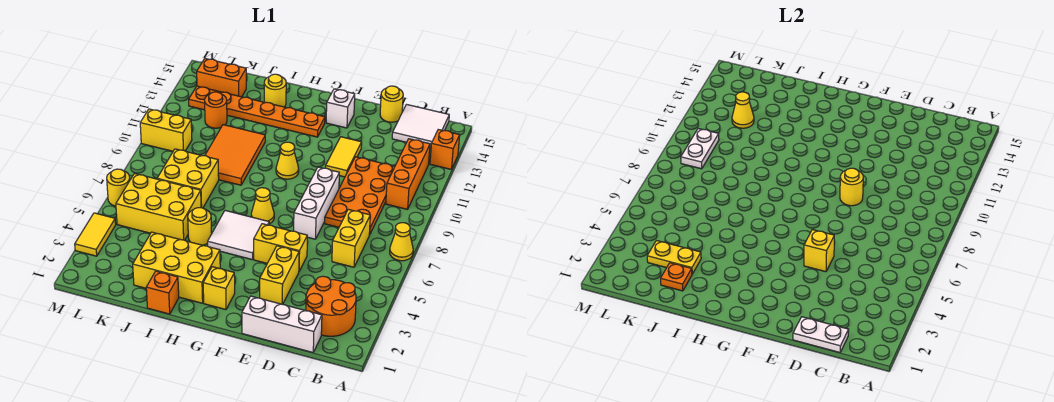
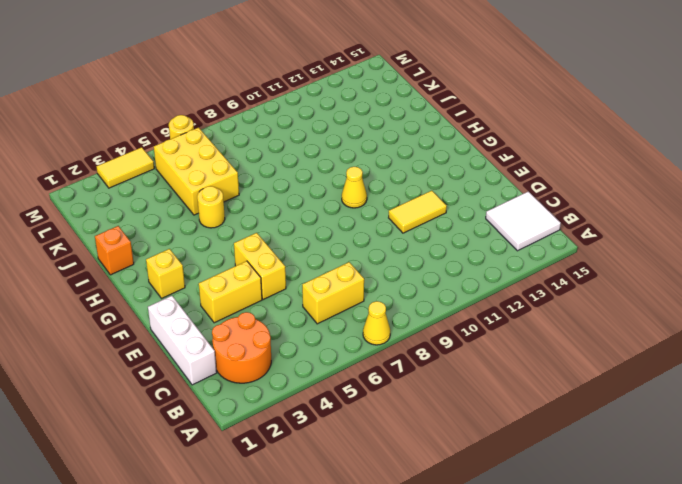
none -> orange 1x1 brick [430,130,460,169]
none -> orange 1x3 brick [386,139,430,209]
none -> orange 2x4 plate [325,157,395,235]
none -> yellow 1x1 round brick [380,86,403,122]

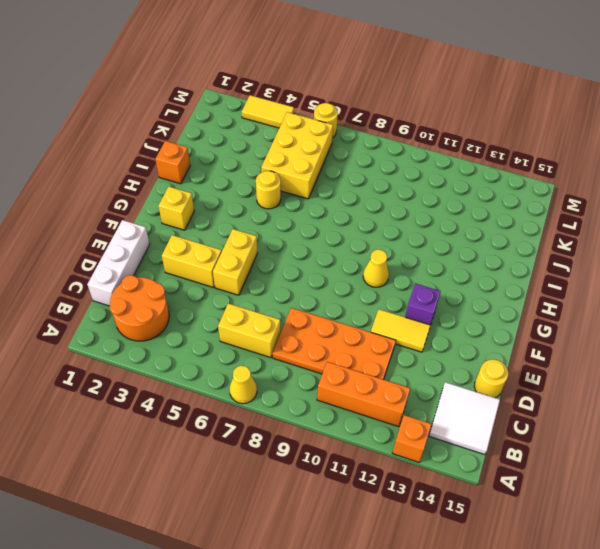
purple 1x1 brick [405,283,441,325] -> none
none -> white 1x3 brick [294,167,339,239]
none -> white 1x1 brick [326,89,355,128]
none -> white 2x2 tile [208,211,269,260]
none -> yellow 1x1 cone [251,188,274,224]

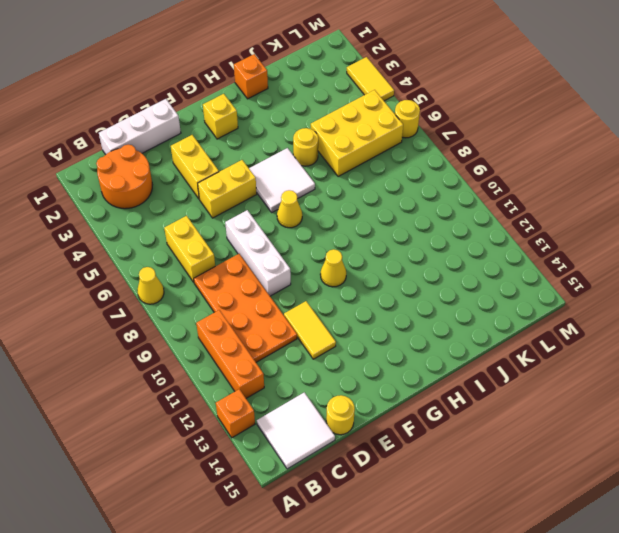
none -> white 1x1 brick [326,89,355,128]
none -> orange 1x6 plate [189,86,325,137]
none -> yellow 2x3 brick [133,232,220,303]
none -> orange 2x3 tile [205,125,265,185]

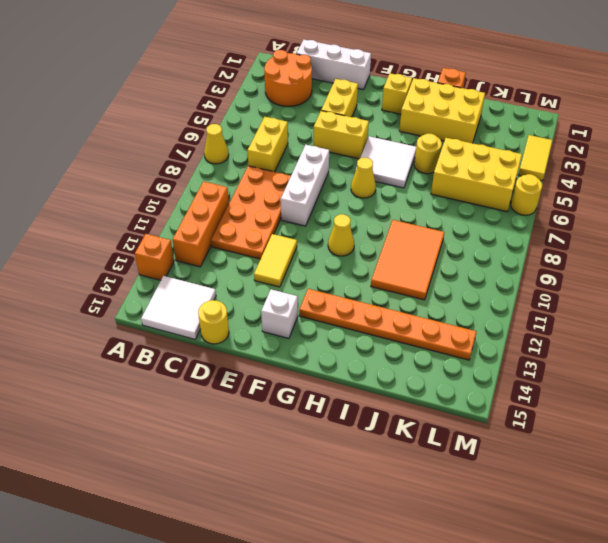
none -> yellow 1x1 round brick [264,74,286,107]
none -> yellow 2x2 brick [157,149,219,208]
none -> orange 1x1 round brick [205,92,227,128]
none -> orange 1x2 brick [197,59,246,97]

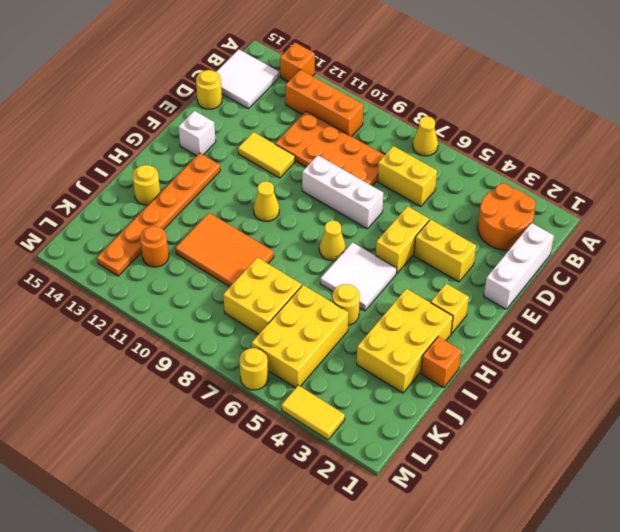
none -> orange 1x2 brick [197,59,246,97]
none -> yellow 1x2 brick [140,109,192,151]
none -> white 1x2 plate [793,317,849,353]
none -> yellow 1x1 brick [804,230,834,272]

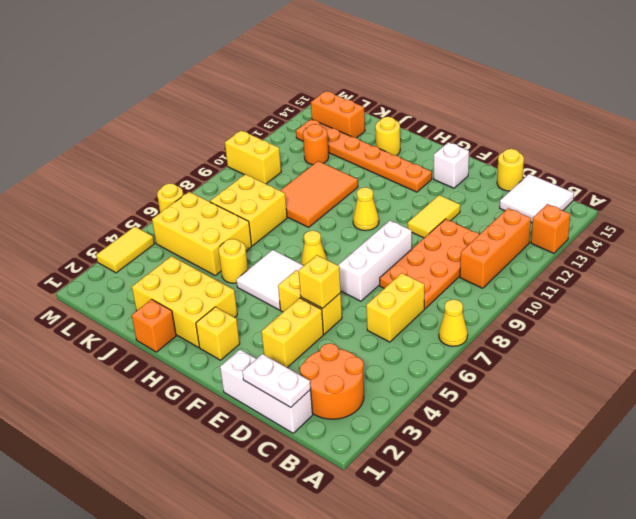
none -> yellow 1x1 round brick [840,168,863,206]
none -> orange 1x1 plate [661,263,692,291]
none -> yellow 1x2 plate [647,241,701,274]
none -> yellow 1x1 cone [732,92,754,128]

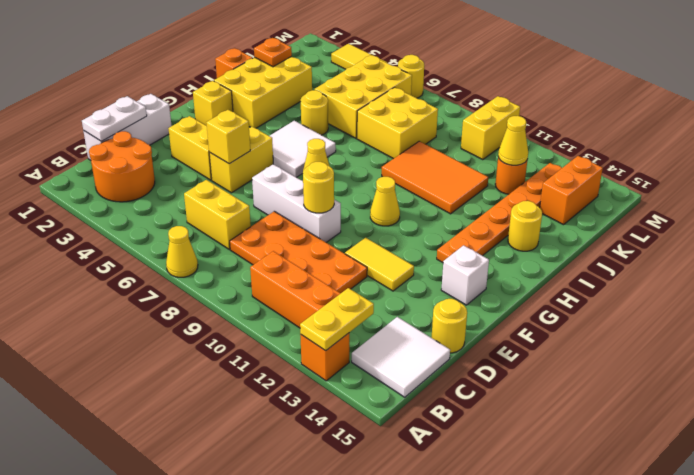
yellow 1x2 plate [300,288,374,351] -> yellow 1x2 plate moved to [647,241,701,274]
none -> white 1x2 plate [681,128,719,169]

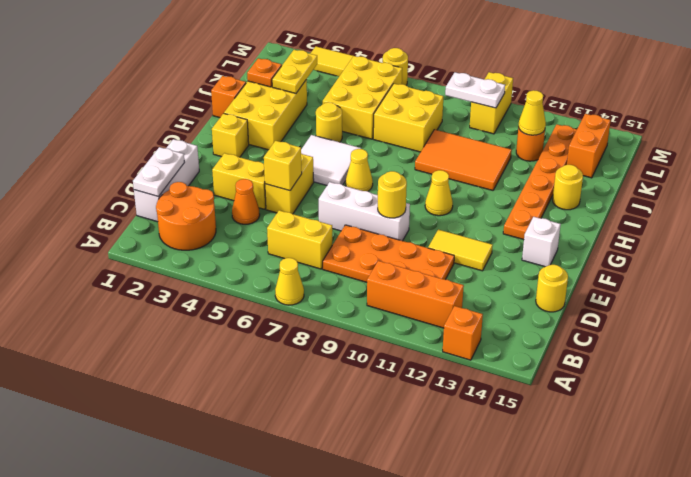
orange 1x1 cone [232,179,260,224] -> none
none -> white 2x2 tile [392,105,449,148]

